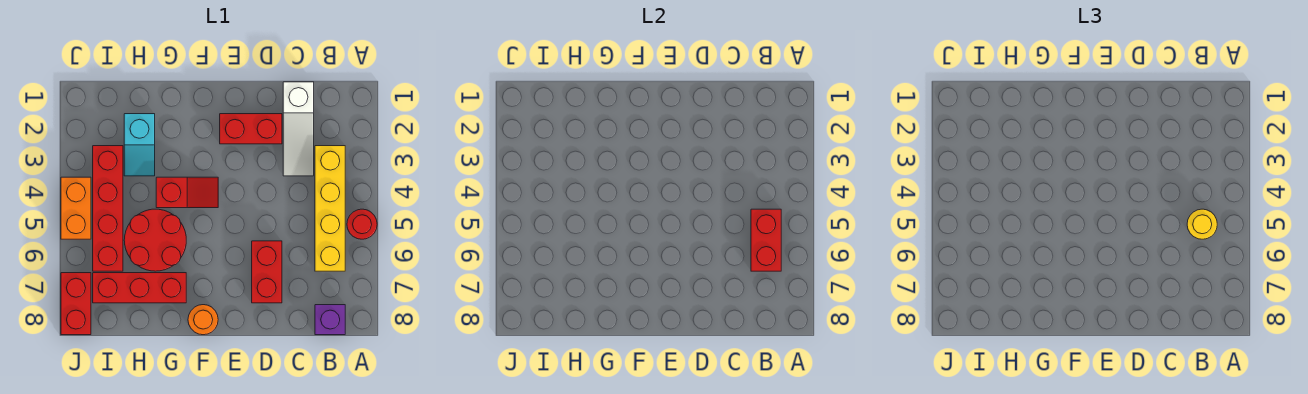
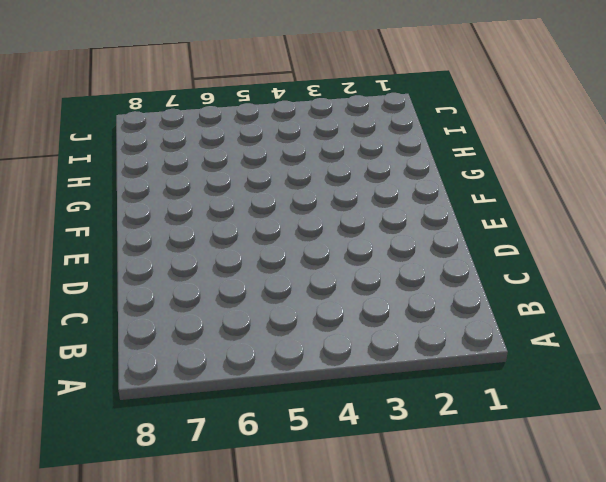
none -> red 1x1 round brick [347,209,377,239]
none -> yellow 1x4 brick [315,146,345,271]
none -> purple 1x1 brick [315,305,345,335]

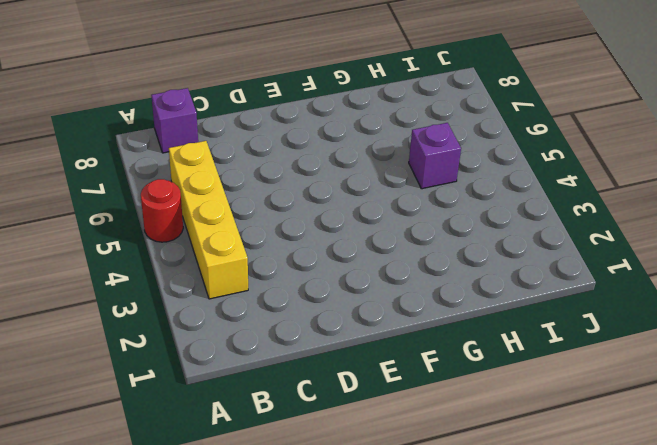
purple 1x1 brick [409,123,461,189] -> red 2x2 round brick [124,209,186,271]
none -> white 1x3 slope [283,82,314,176]
none -> red 1x2 brick [220,114,282,144]
none -> red 1x2 brick [252,241,282,303]

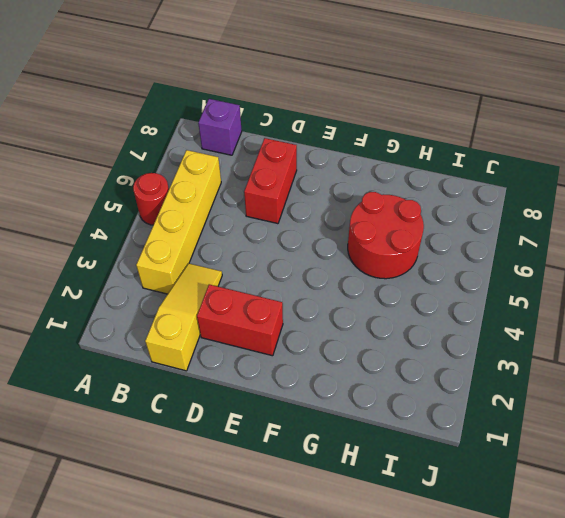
yellow 1x3 slope [145,263,222,371] -> white 1x3 slope [283,82,314,176]
none -> red 1x2 slope [156,177,218,208]
none -> orange 1x1 round brick [188,305,218,335]
none -> red 1x3 brick [93,273,186,303]

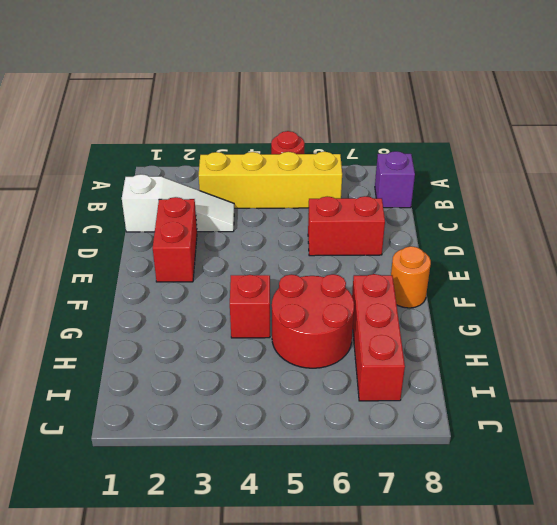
none -> cyan 1x2 slope [124,114,155,176]
none -> red 1x4 brick [93,146,123,271]
none -> orange 1x2 brick [61,177,91,239]

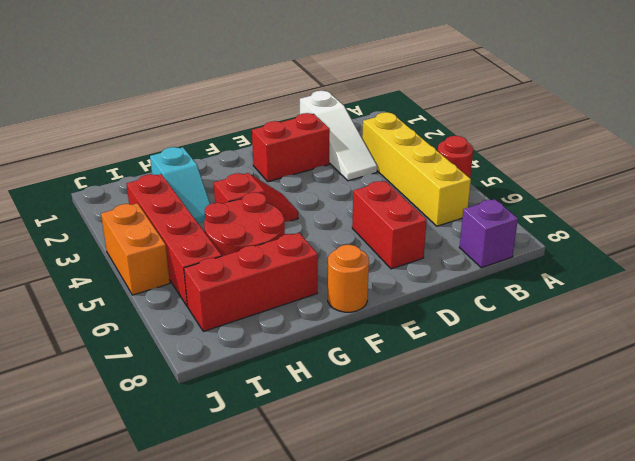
none -> red 1x2 brick [61,273,91,335]
none -> red 1x2 brick [751,209,781,271]
none -> yellow 1x1 round brick [1187,209,1217,239]

